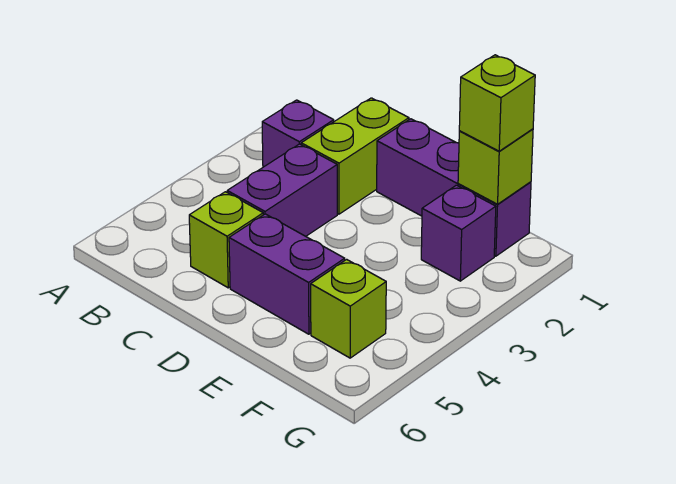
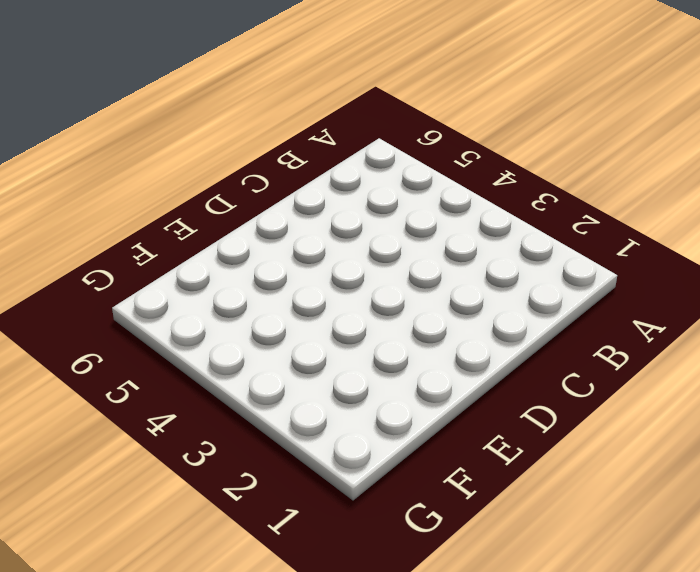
none -> purple 1x1 brick [262,100,334,167]
none -> lime 1x2 brick [301,98,409,214]

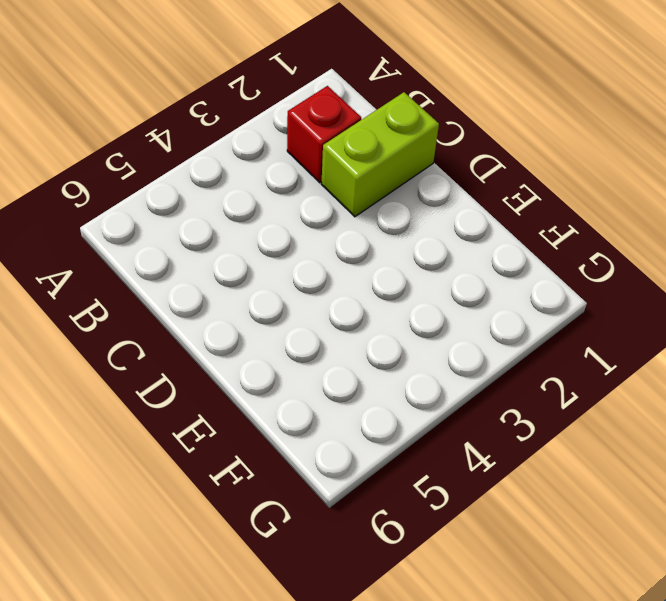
red 1x1 brick [287,86,361,183] -> purple 1x1 brick [262,100,334,167]
none -> purple 1x2 brick [227,144,337,236]
none -> lime 1x1 brick [189,192,263,288]

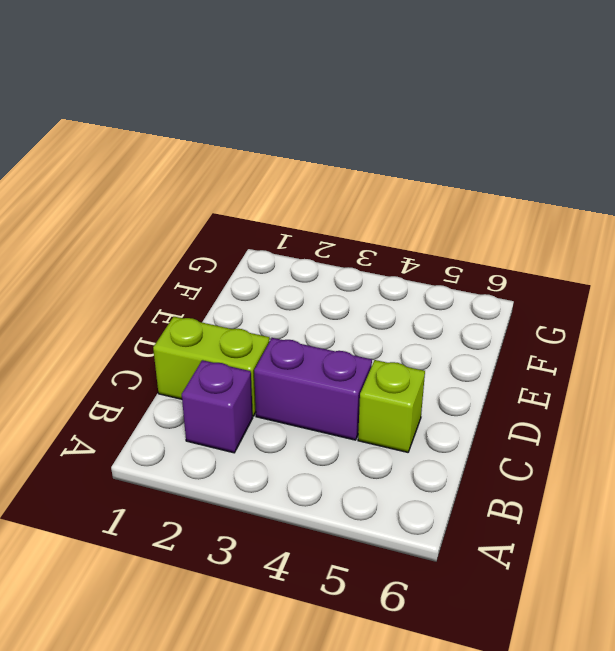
none -> purple 1x3 brick [377,119,531,256]
none -> purple 1x2 brick [229,214,345,334]

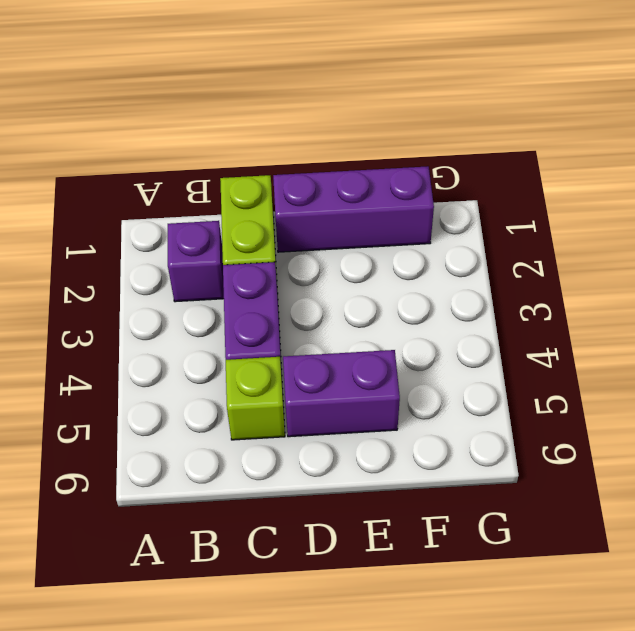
none -> purple 1x1 brick [421,185,496,281]
none -> lime 1x1 brick [311,259,386,358]

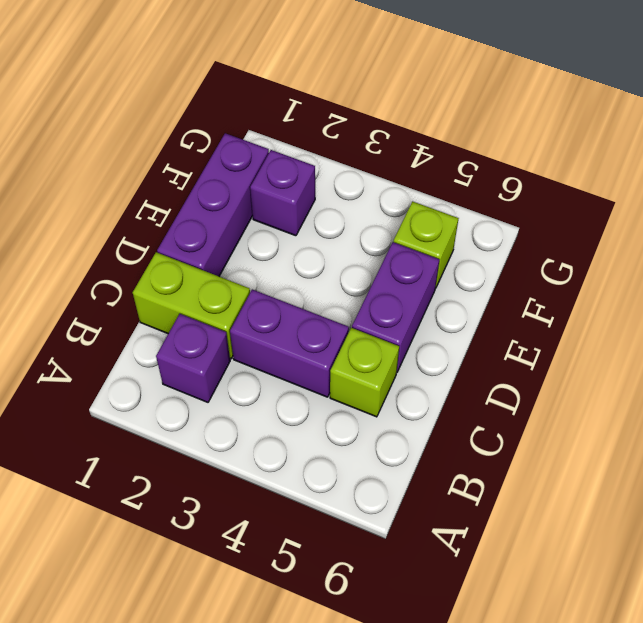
none -> lime 1x1 brick [458,129,533,204]
none -> lime 1x1 brick [459,55,535,151]

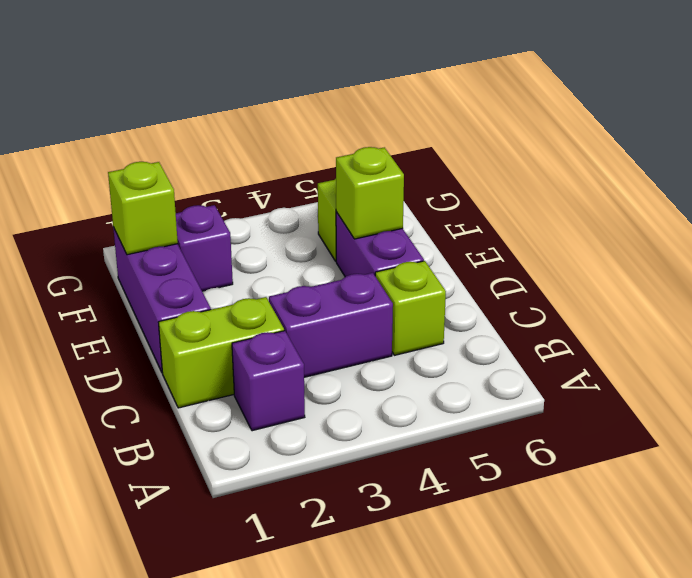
lime 1x1 brick [336,147,404,239] -> lime 1x1 brick moved to [459,55,535,151]

